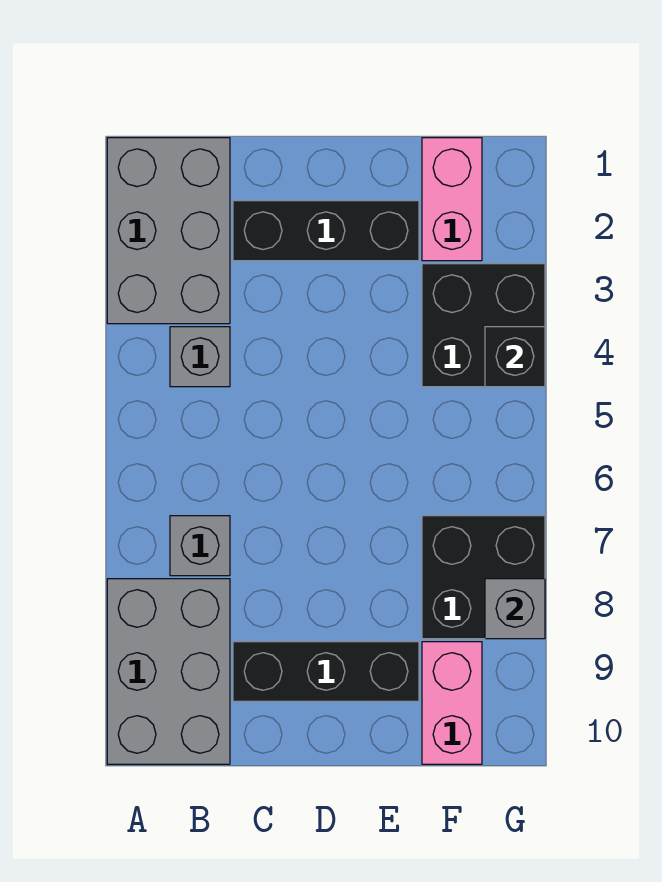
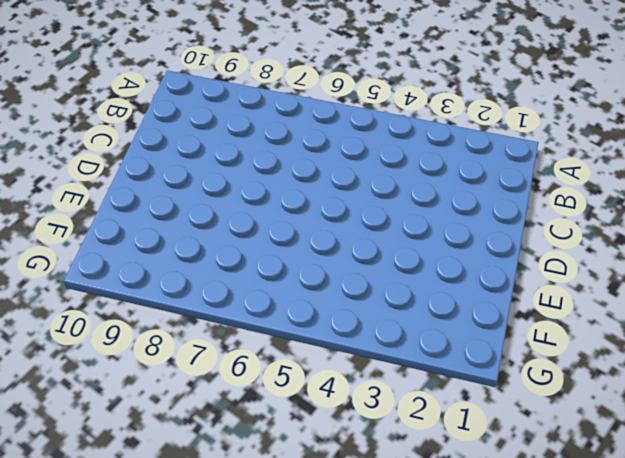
none -> grey 2x3 brick [107,138,230,324]
none -> grey 2x3 brick [107,579,230,764]
none -> grey 1x1 brick [170,327,230,387]

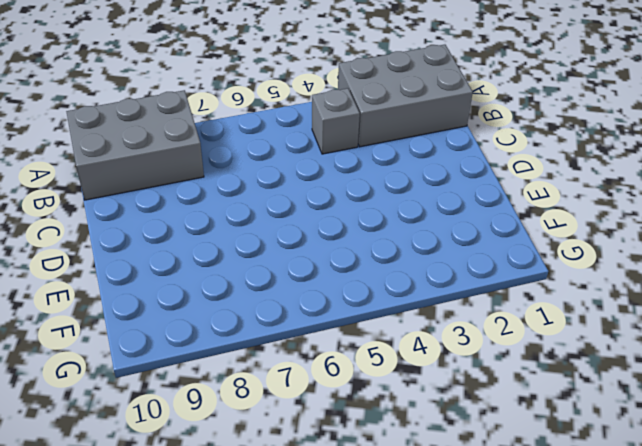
none -> grey 1x1 brick [170,516,230,576]
none -> black 1x3 brick [233,201,419,261]
none -> black 1x3 brick [233,642,419,701]

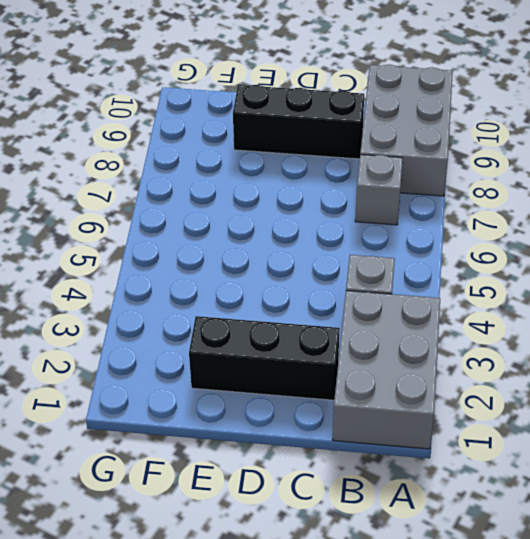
none -> pink 1x2 brick [422,138,482,261]
none -> black 2x2 brick [422,264,545,387]
none -> black 2x2 brick [422,516,545,639]

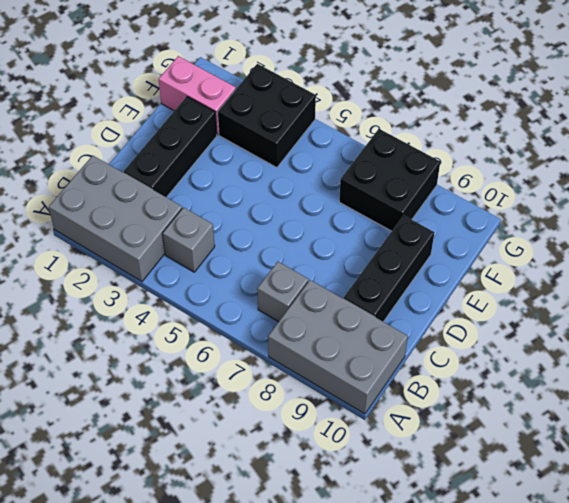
none -> pink 1x2 brick [422,642,482,764]
none -> black 1x1 brick [485,327,545,387]
none -> grey 1x1 brick [485,579,545,639]

